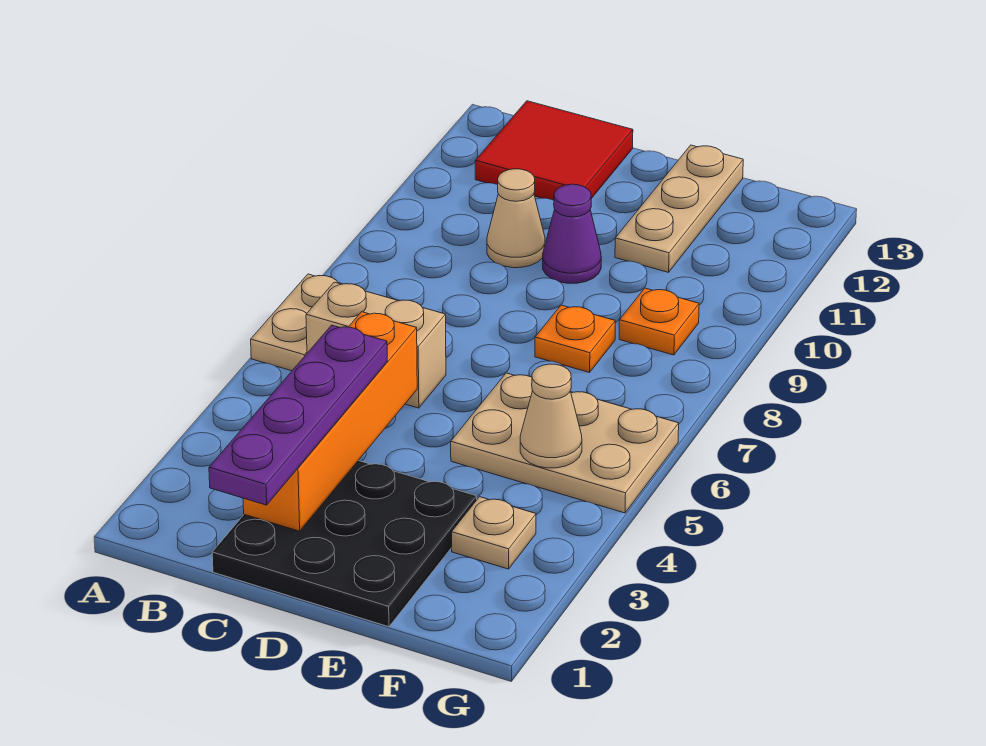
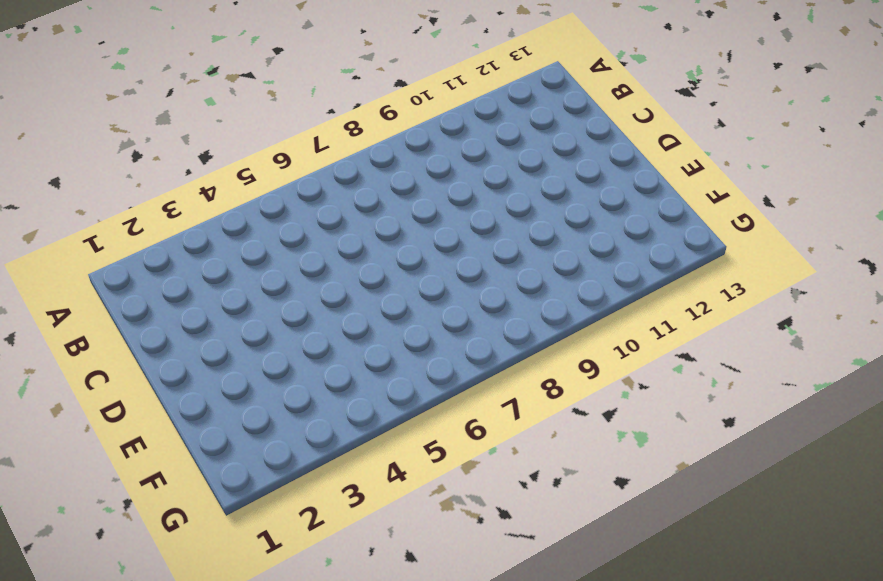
none -> tan 1x2 plate [251,274,341,371]
none -> tan 1x2 brick [306,282,446,408]
none -> red 2x2 tile [475,101,633,200]

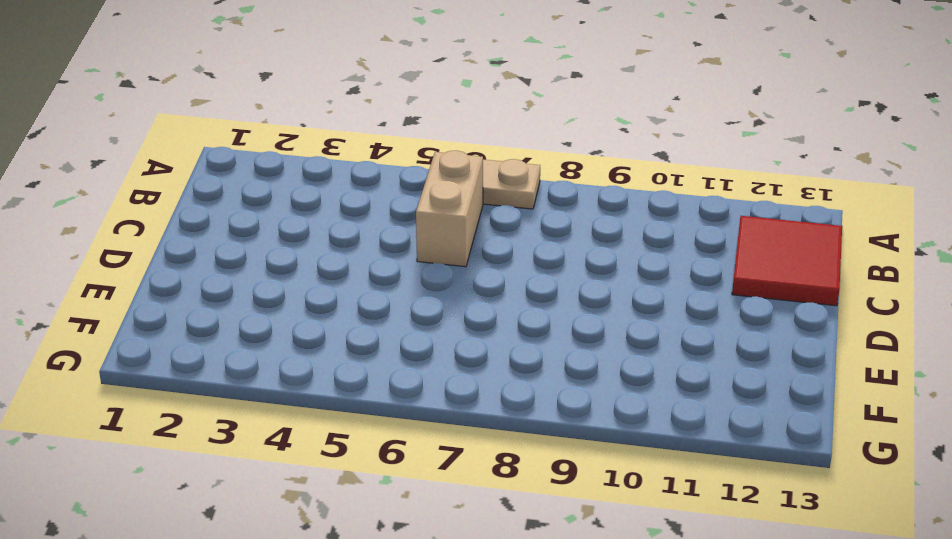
none -> black 3x3 plate [212,461,477,627]
none -> tan 1x1 cone [487,169,545,268]
none -> purple 1x1 cone [543,184,601,283]

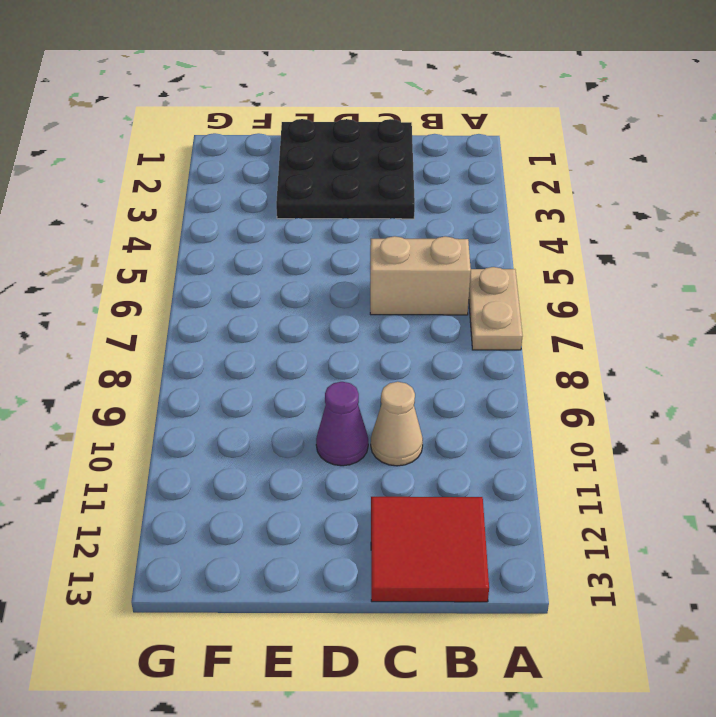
none -> tan 2x3 plate [451,373,679,513]
none -> orange 1x1 plate [535,305,615,373]
none -> tan 1x3 plate [615,145,743,272]

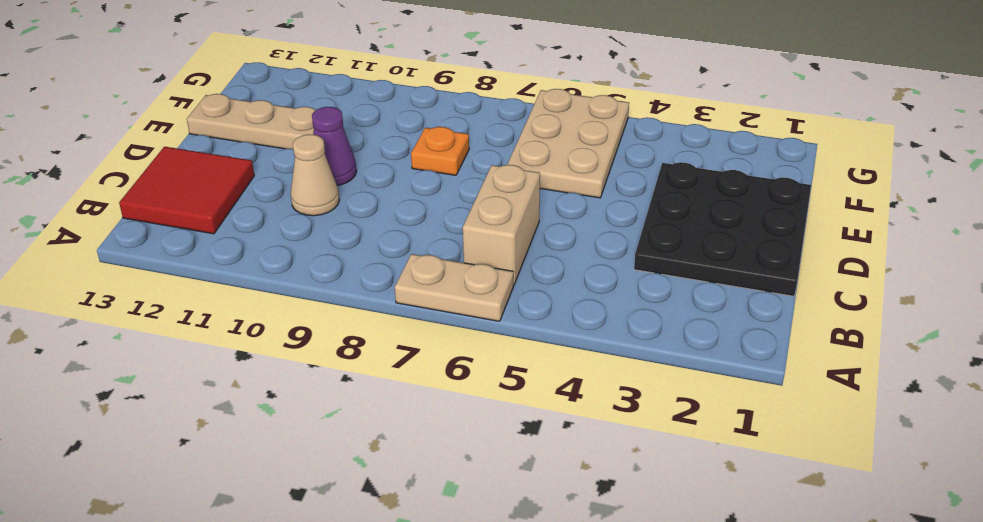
none -> tan 1x1 plate [452,497,536,569]
none -> orange 1x1 plate [619,288,699,355]
none -> orange 1x4 brick [243,312,417,531]

